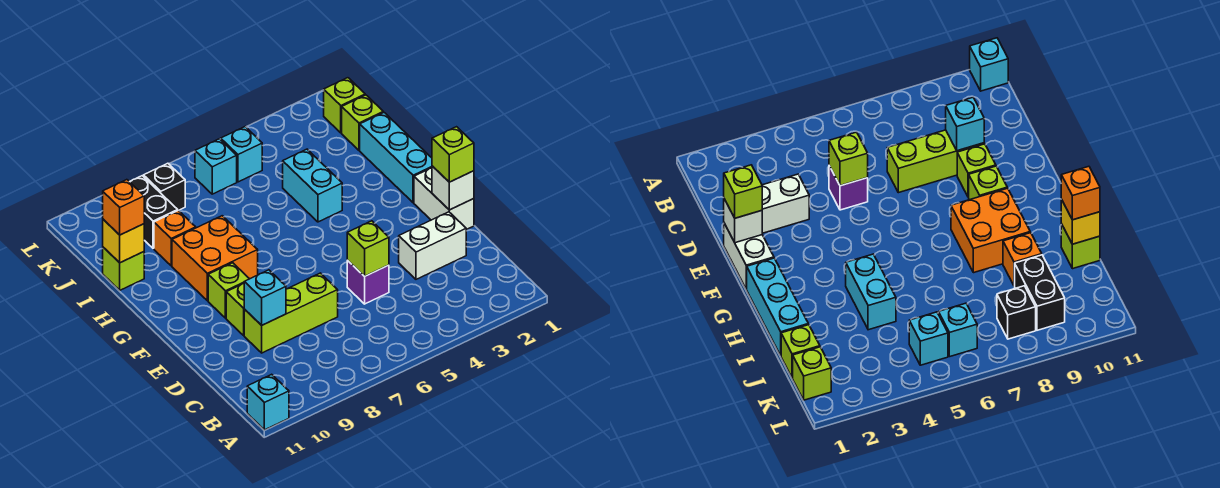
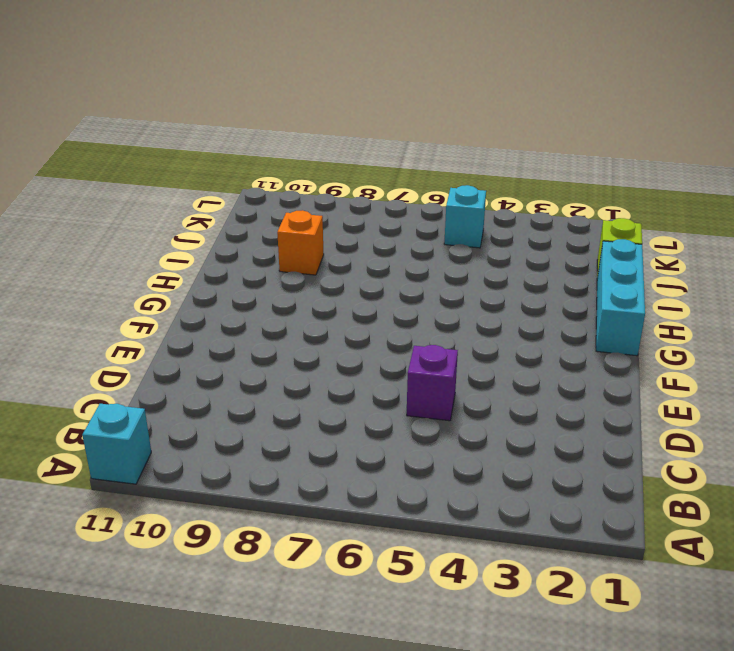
none -> white 1x2 brick [399,212,466,279]
none -> lime 1x3 brick [244,273,338,353]
none -> white 1x2 brick [414,168,474,230]

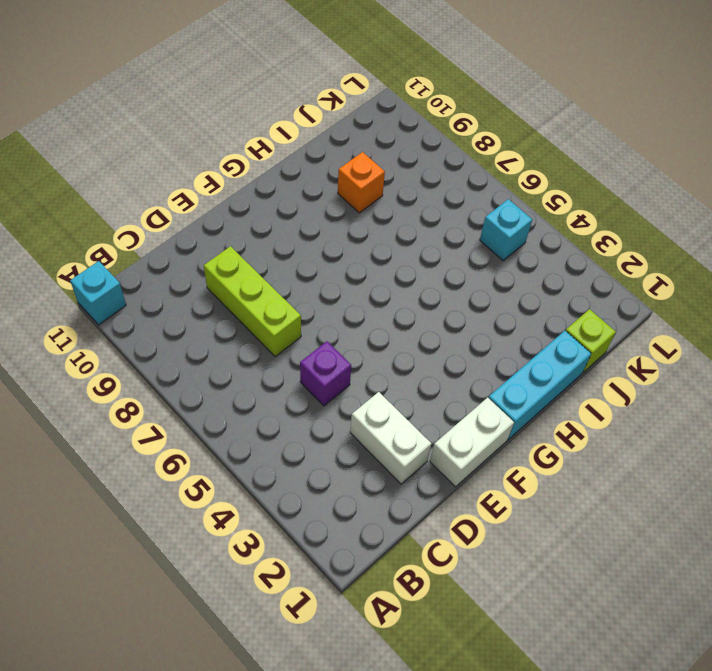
none -> lime 1x1 brick [226,284,244,335]
none -> lime 1x1 brick [208,263,249,318]
none -> orange 2x2 brick [172,216,258,301]

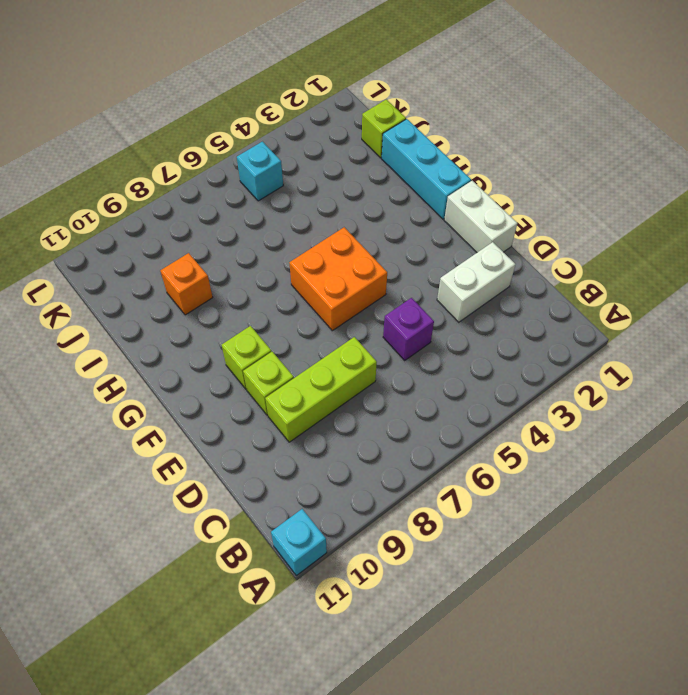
orange 2x2 brick [289,227,387,331] -> orange 2x2 brick moved to [172,216,258,301]
none -> cyan 1x2 brick [283,149,342,222]
none -> lime 1x1 brick [103,247,144,290]
none -> black 1x2 brick [130,176,178,248]

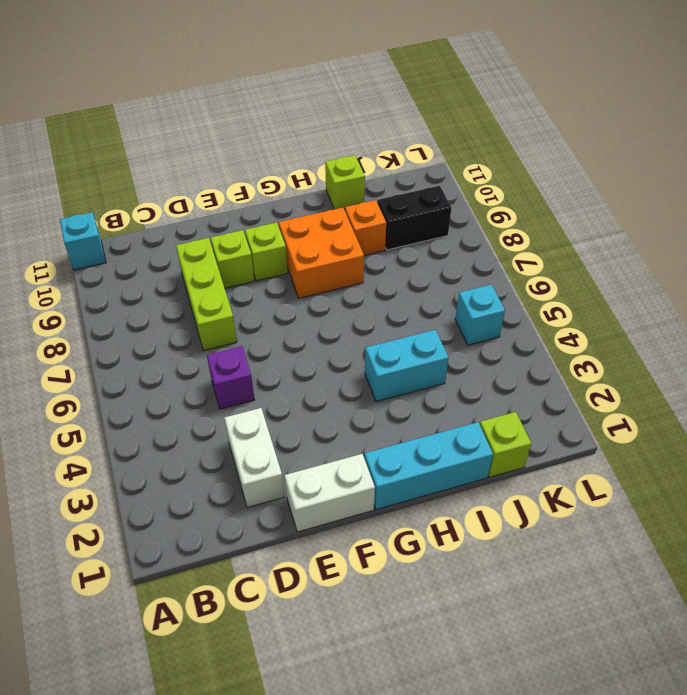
none -> lime 1x1 brick [324,78,365,133]
none -> cyan 1x1 brick [195,139,237,194]
none -> black 1x1 brick [144,163,185,210]

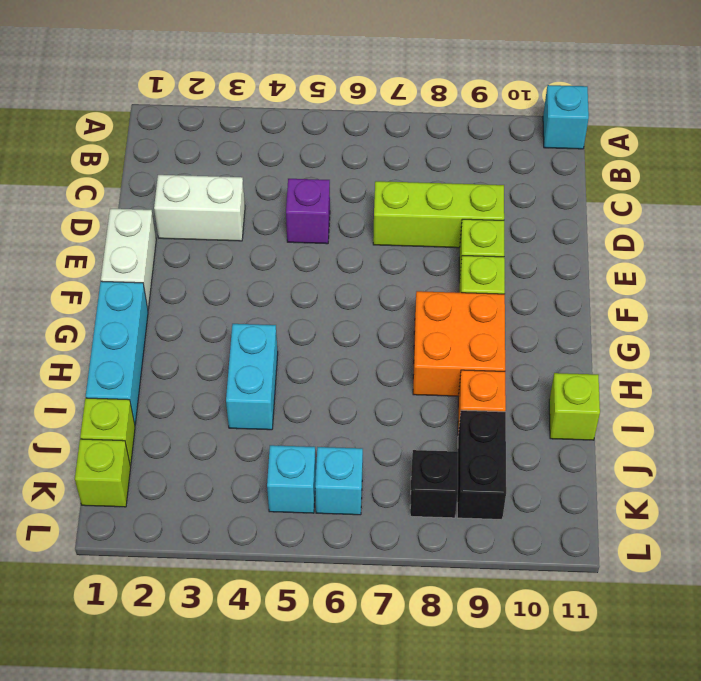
none -> lime 1x1 brick [347,221,389,276]
none -> cyan 1x1 brick [244,270,286,325]
none -> white 1x1 brick [432,166,474,210]

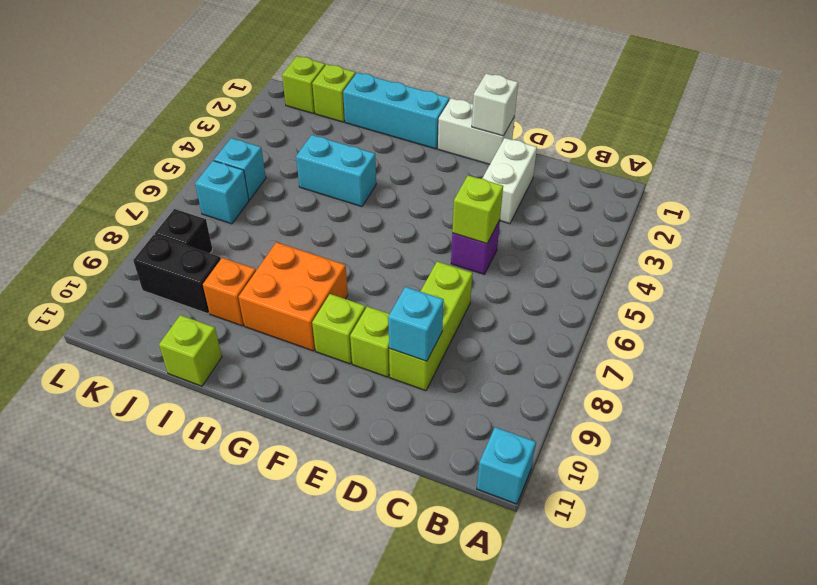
none -> yellow 1x1 brick [103,219,144,263]
none -> lime 1x1 brick [432,127,474,182]
none -> orange 1x1 brick [103,180,144,235]

